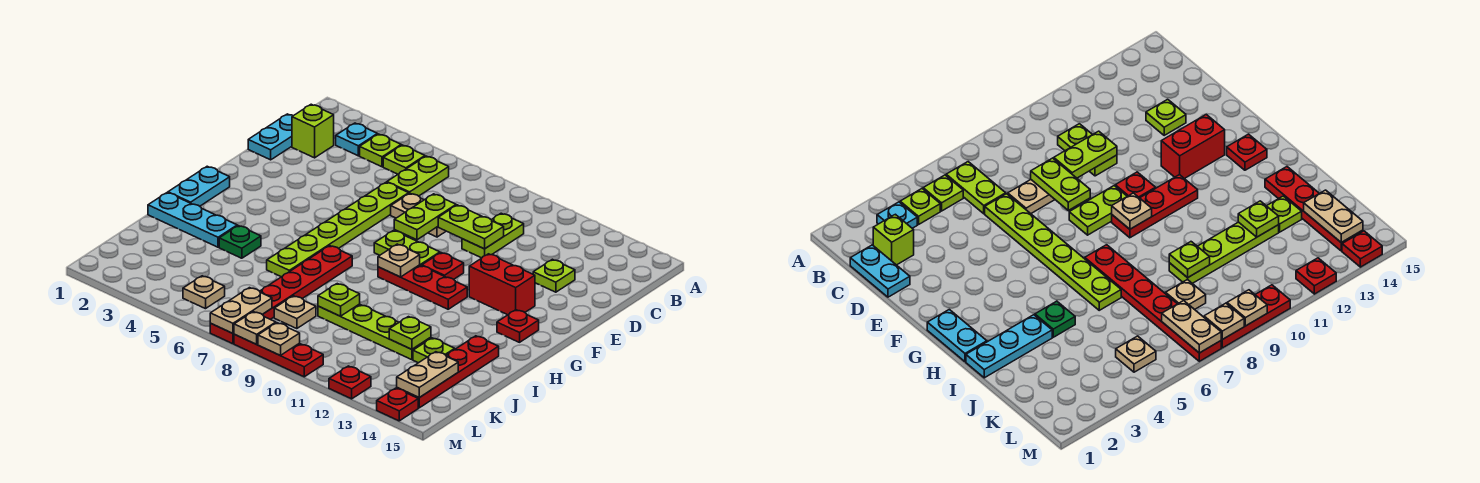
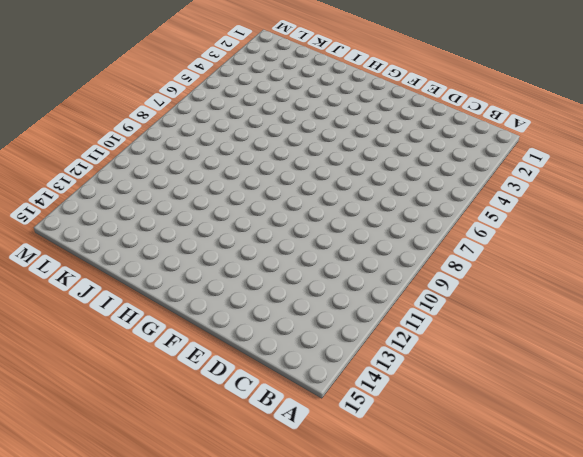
none -> cyan 1x1 plate [336,123,377,156]
none -> lime 1x1 plate [360,134,401,167]
none -> lime 1x1 plate [383,145,425,174]
none -> lime 1x2 plate [387,156,449,196]

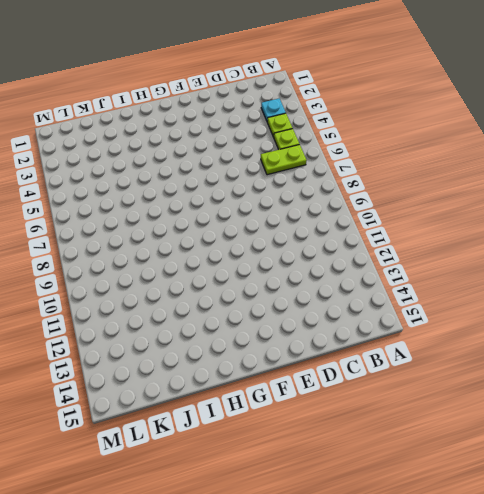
none -> cyan 1x2 plate [248,114,293,160]
none -> lime 1x1 brick [292,104,334,158]
none -> lime 1x2 plate [462,213,524,258]
none -> lime 1x6 plate [267,182,409,277]

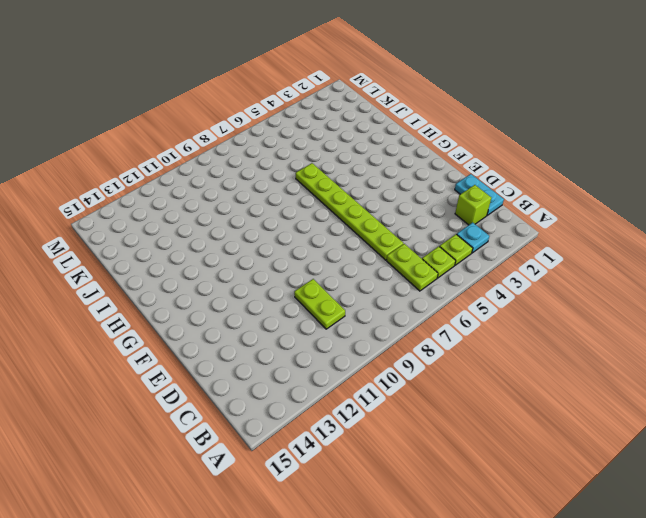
none -> tan 1x2 plate [391,193,446,237]
none -> lime 1x1 plate [533,259,575,292]
none -> lime 1x2 plate [374,231,440,266]
none -> red 1x1 plate [422,253,464,279]

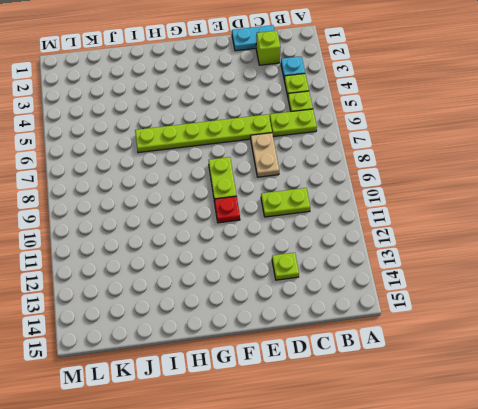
none -> red 1x2 brick [469,254,535,315]
none -> cyan 1x2 plate [168,166,230,206]
none -> red 1x3 plate [378,265,467,309]
none -> red 1x1 plate [497,310,539,342]

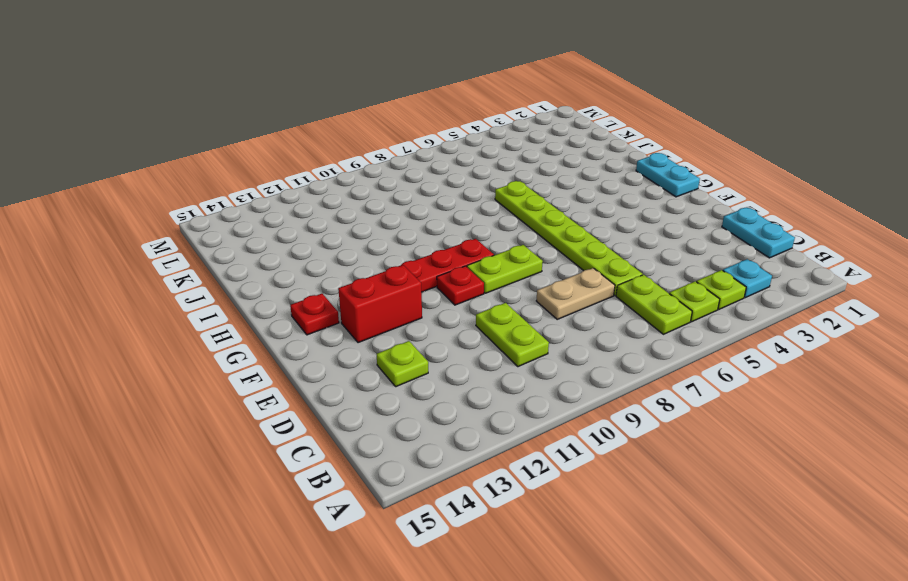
none -> lime 1x1 brick [292,104,334,158]
none -> red 1x6 plate [210,246,352,344]
none -> cyan 1x3 plate [148,193,237,247]
none -> green 1x1 plate [219,226,261,258]

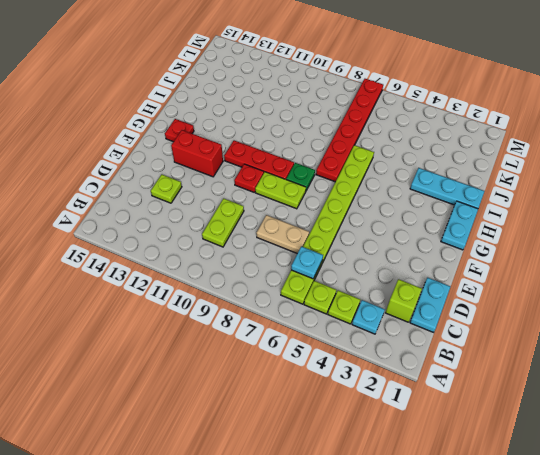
cyan 1x1 plate [291,246,323,279] -> none
green 1x1 plate [286,163,315,190] -> green 1x1 plate moved to [219,226,261,258]
none -> red 1x4 plate [397,336,499,408]
none -> lime 1x4 plate [318,304,431,360]
none -> lime 1x1 plate [413,338,455,363]
none -> tan 1x1 plate [274,296,316,329]

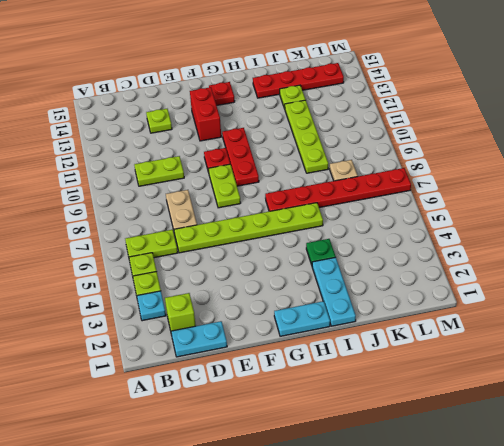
none -> tan 1x1 plate [183,276,225,309]
none -> red 1x3 plate [234,334,323,377]
none -> red 1x1 plate [329,366,371,399]
none -> red 1x1 plate [377,388,418,421]

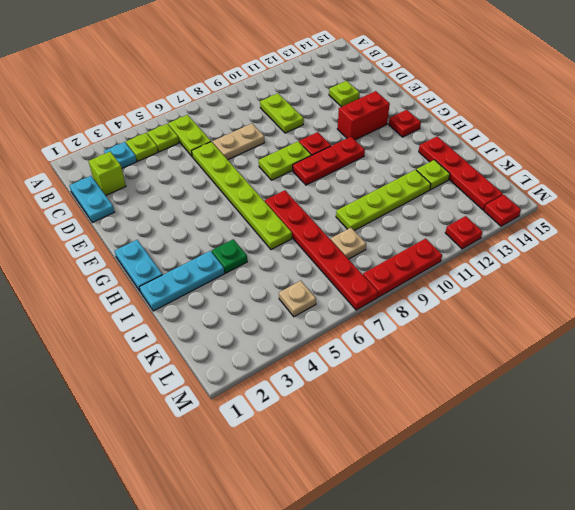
none -> lime 1x2 plate [394,194,456,240]
none -> lime 1x2 plate [438,205,504,249]
none -> tan 1x1 plate [378,244,420,277]
none -> lime 1x1 plate [318,284,360,316]

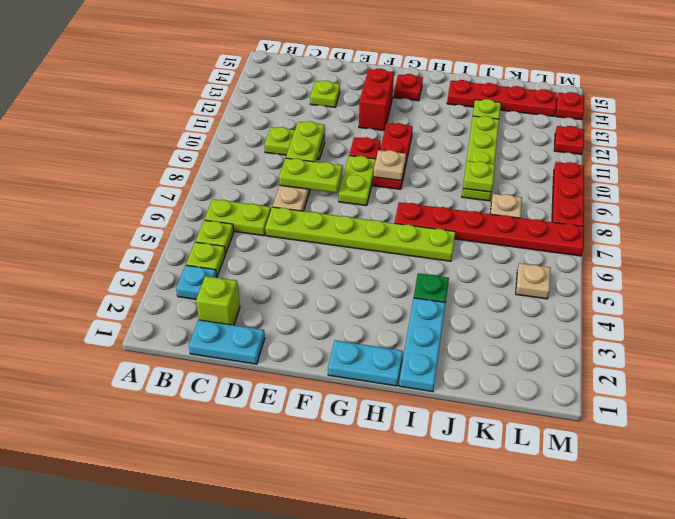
none -> lime 1x1 plate [389,317,431,349]
none -> tan 1x2 plate [397,352,458,398]
none -> tan 1x2 plate [210,288,272,333]
none -> tan 1x1 plate [234,312,276,344]

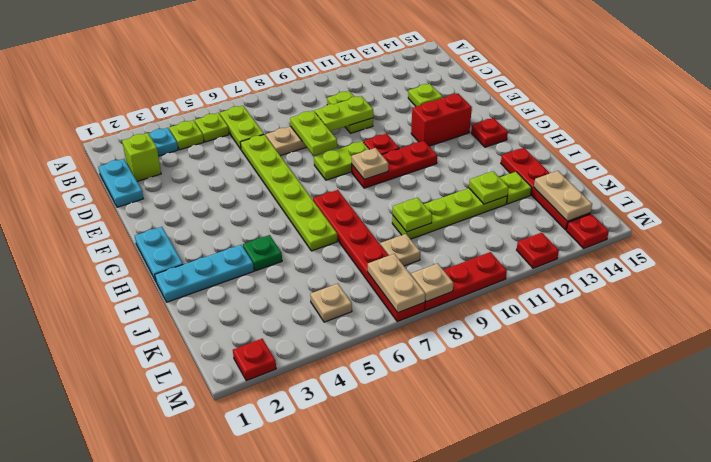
red 1x1 plate [233,339,276,381] -> none
none -> tan 1x1 plate [258,323,300,355]

